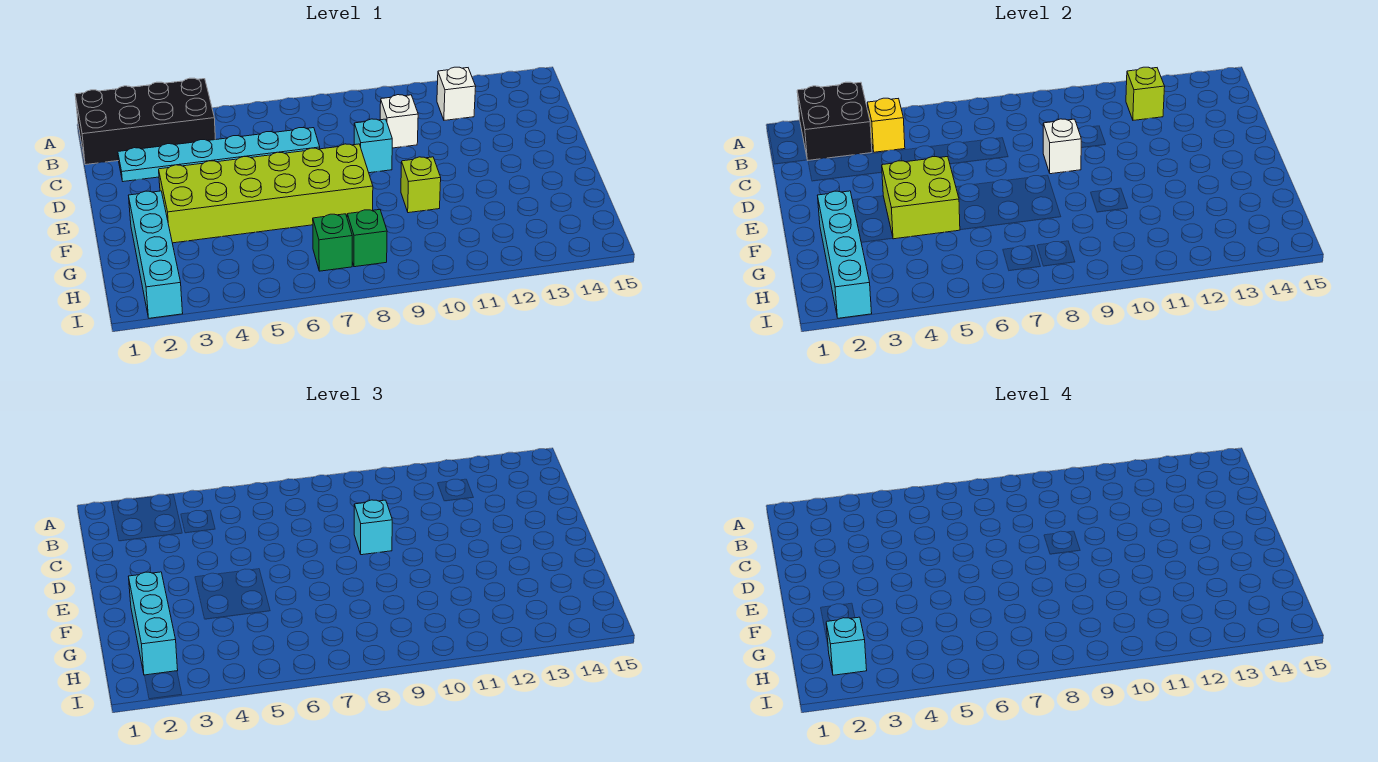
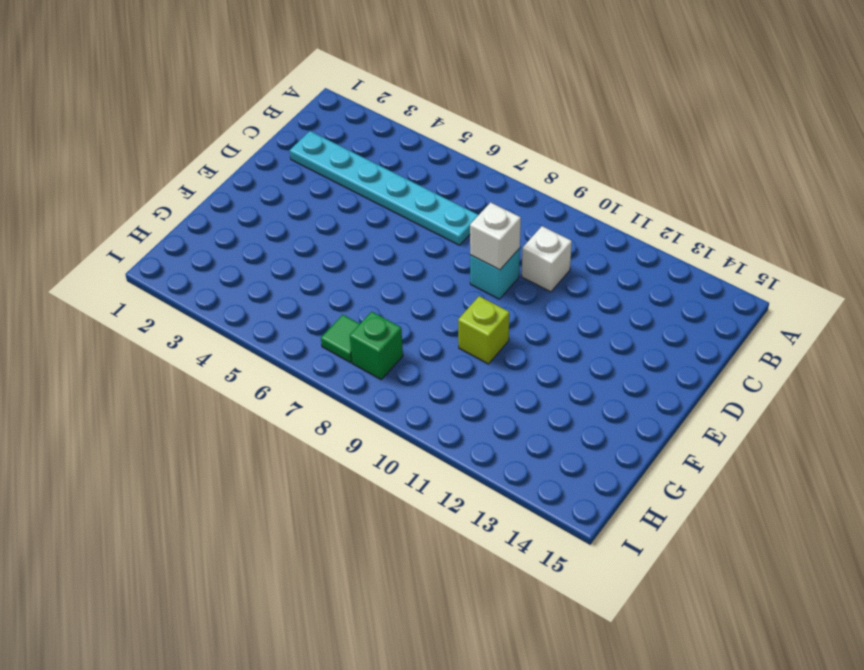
green 1x1 tile [321,315,359,363] -> green 1x1 brick [313,214,352,271]
none -> black 2x4 brick [75,78,215,165]
none -> white 1x1 brick [437,67,476,120]
none -> lime 2x6 brick [159,144,373,243]

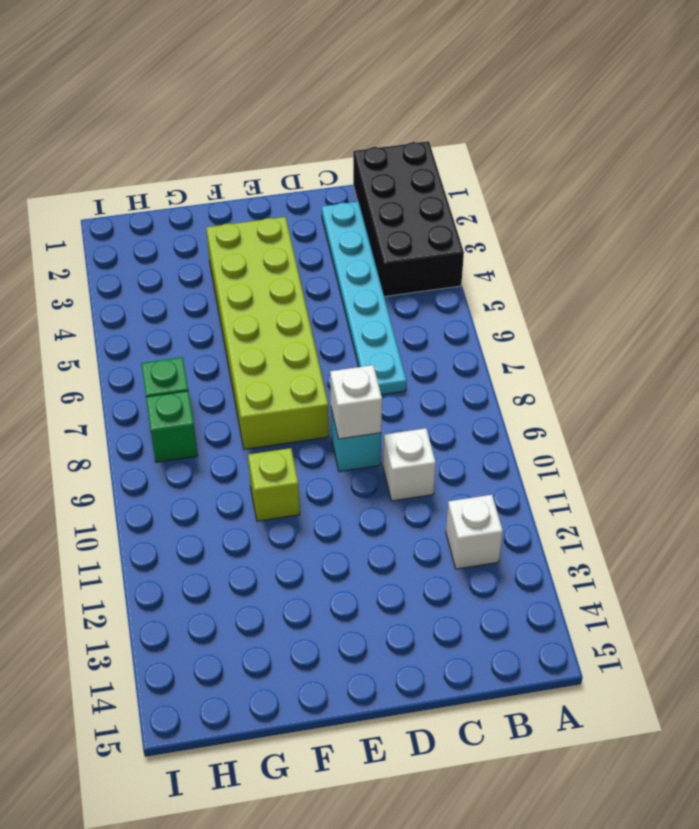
none -> cyan 1x4 brick [128,191,183,318]
none -> black 2x2 brick [797,82,872,161]
none -> yellow 1x1 brick [867,98,905,152]

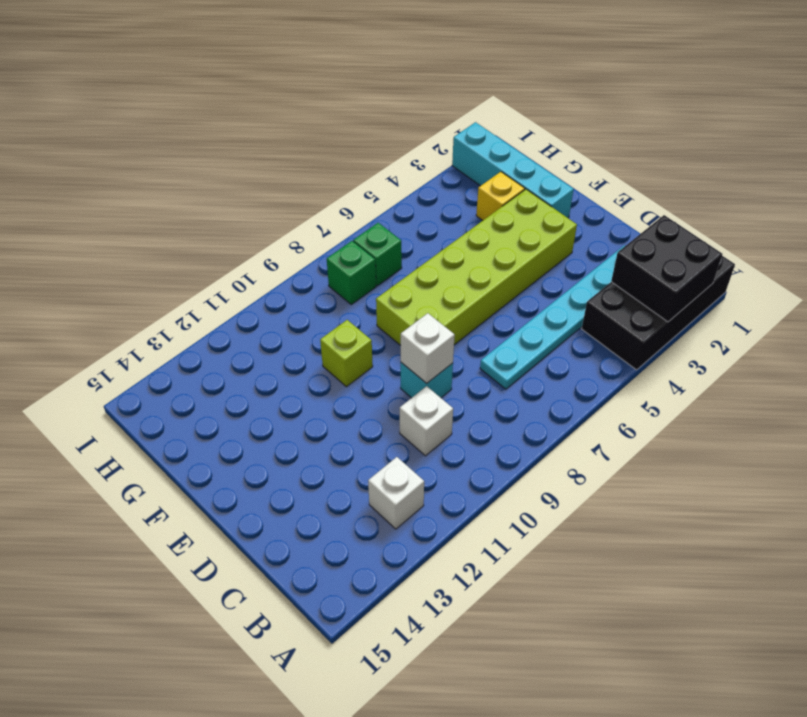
yellow 1x1 brick [476,172,525,221] -> yellow 1x1 brick moved to [867,98,905,152]
none -> lime 1x1 brick [1126,67,1165,120]
none -> lime 2x2 brick [882,157,960,239]
none -> cyan 1x4 brick [817,191,872,318]

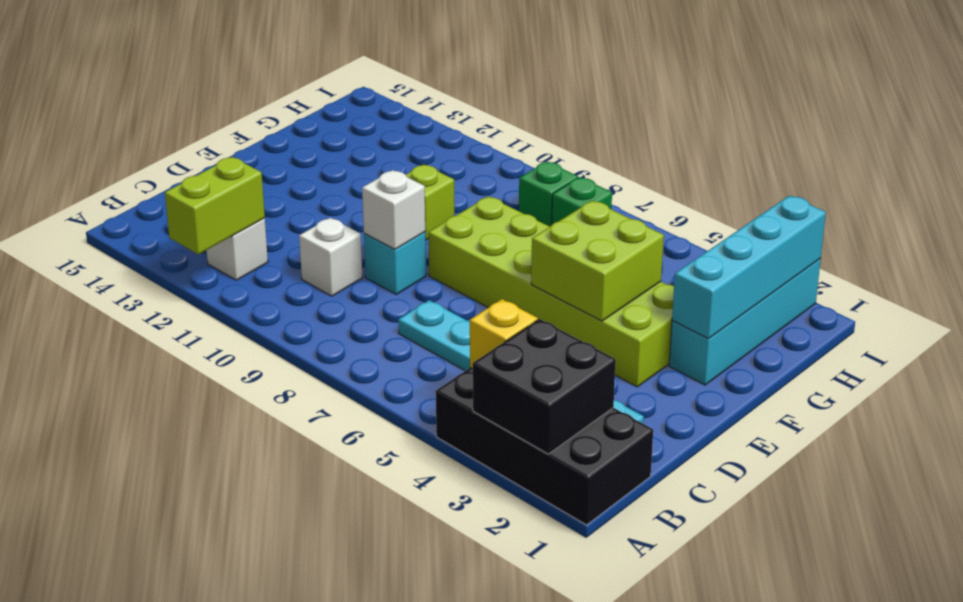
lime 1x2 brick [165,157,265,254] -> lime 1x1 brick [1126,67,1165,120]
none -> cyan 1x1 brick [354,500,392,555]
none -> cyan 1x3 brick [128,572,178,675]
none -> cyan 1x1 brick [826,617,867,675]

